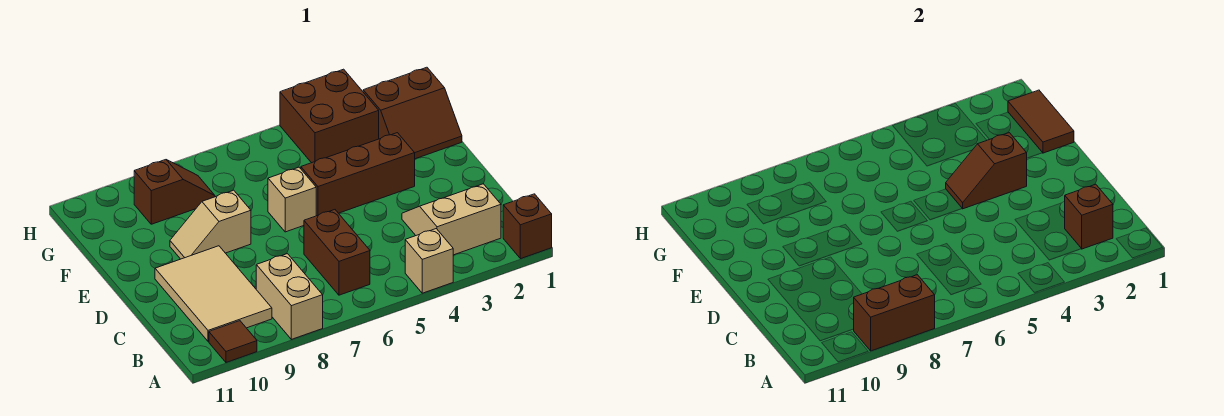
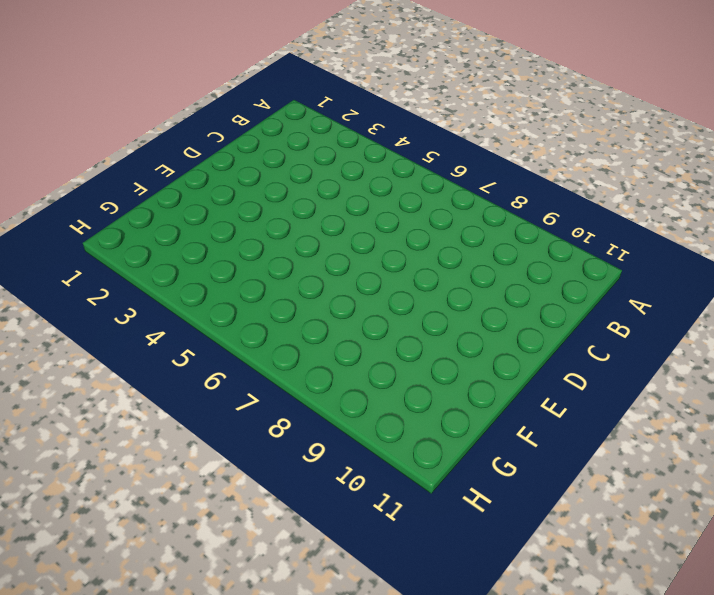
none -> brown 1x1 brick [503,194,552,259]
none -> tan 1x1 brick [405,229,453,293]
none -> tan 1x2 brick [256,254,323,339]

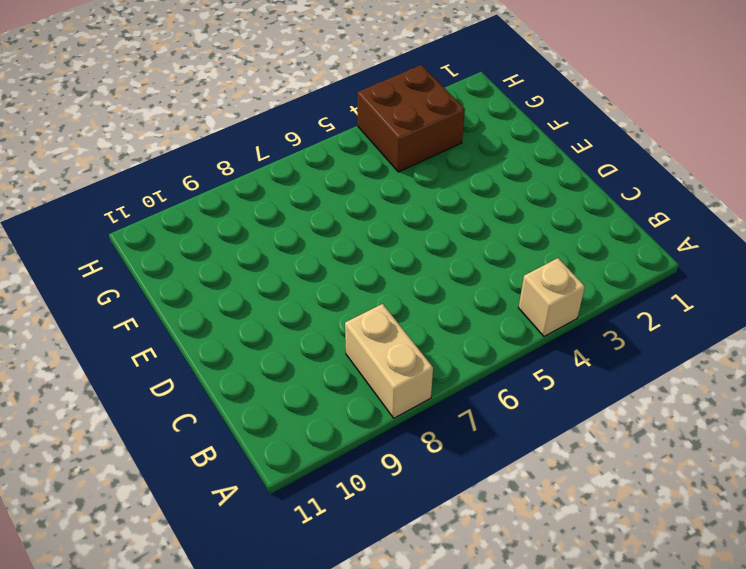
none -> brown 1x1 brick [503,194,552,259]
none -> brown 1x1 tile [209,321,257,362]
none -> tan 2x2 slope [402,184,501,255]

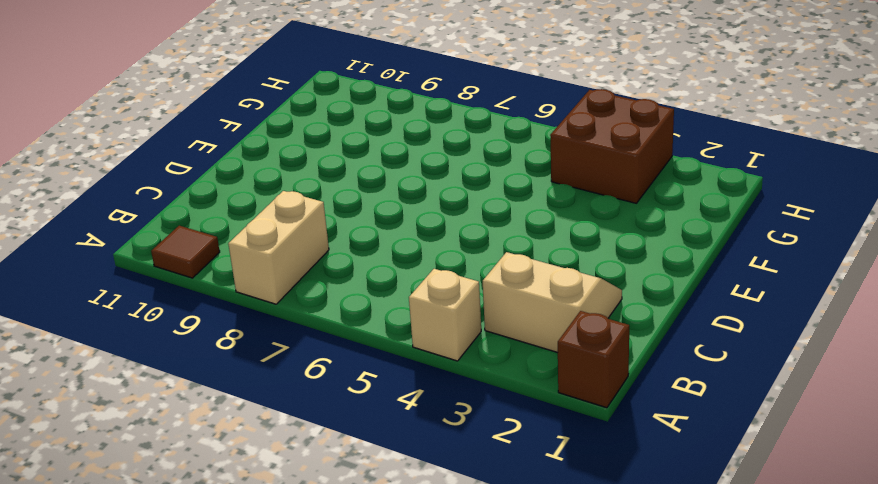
none -> brown 1x2 brick [304,210,370,295]
none -> tan 2x3 tile [155,246,272,341]
none -> brown 1x3 brick [301,133,415,216]

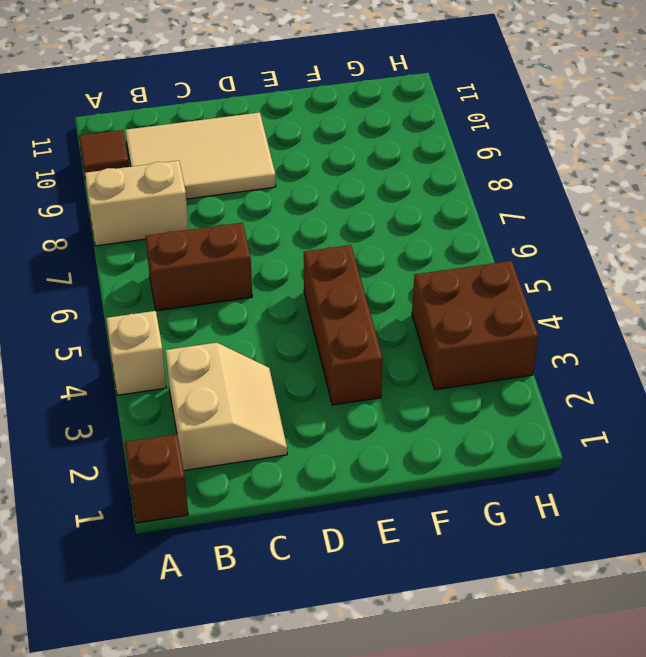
none -> tan 1x1 brick [268,167,316,232]
none -> tan 1x2 slope [170,190,251,259]
none -> brown 2x2 slope [363,67,462,159]

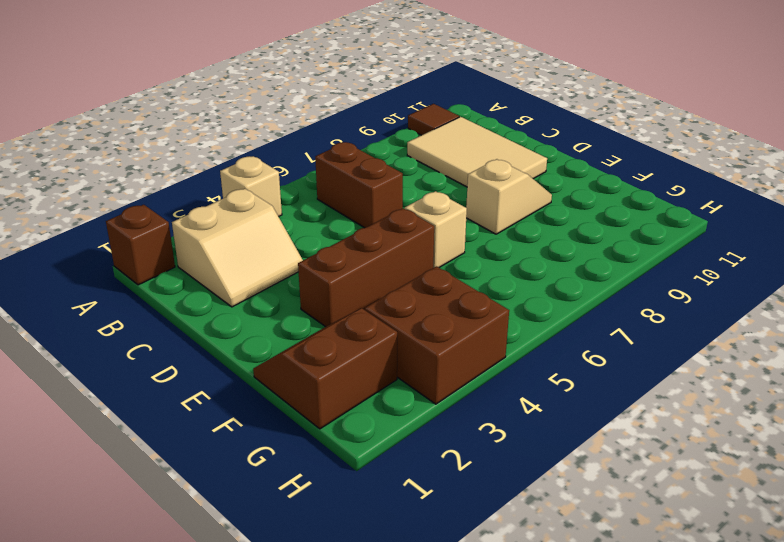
none -> tan 1x2 brick [256,254,323,339]
none -> brown 1x2 slope [134,160,215,224]
none -> brown 1x2 brick [854,275,935,351]

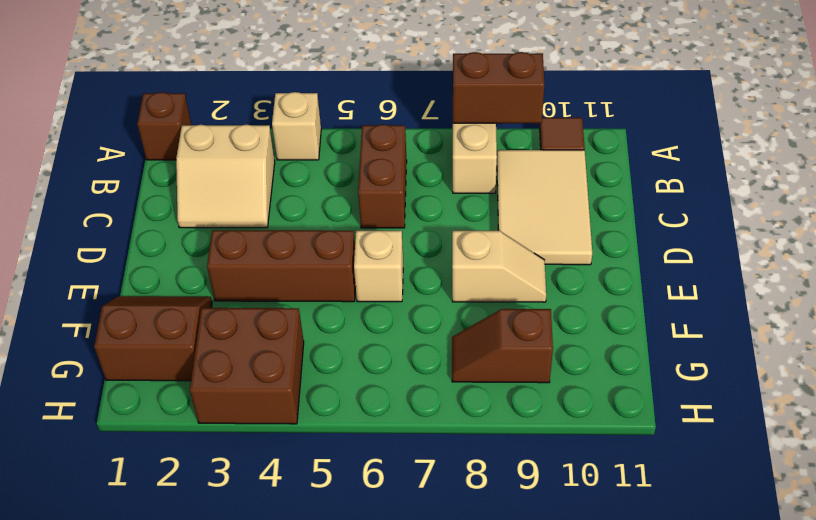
none -> brown 1x1 brick [1065,184,1113,249]
none -> brown 1x2 slope [946,133,1027,209]
none -> brown 1x2 tile [1008,90,1074,153]

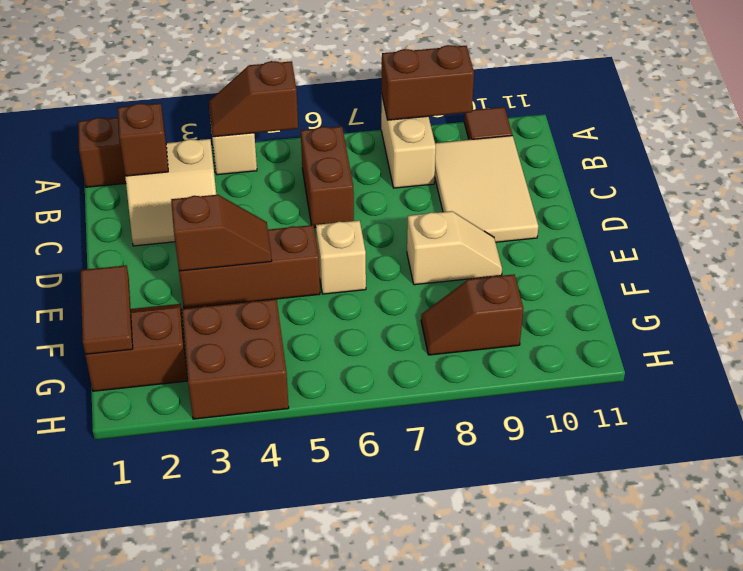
brown 1x2 slope [209,61,298,137] -> none

